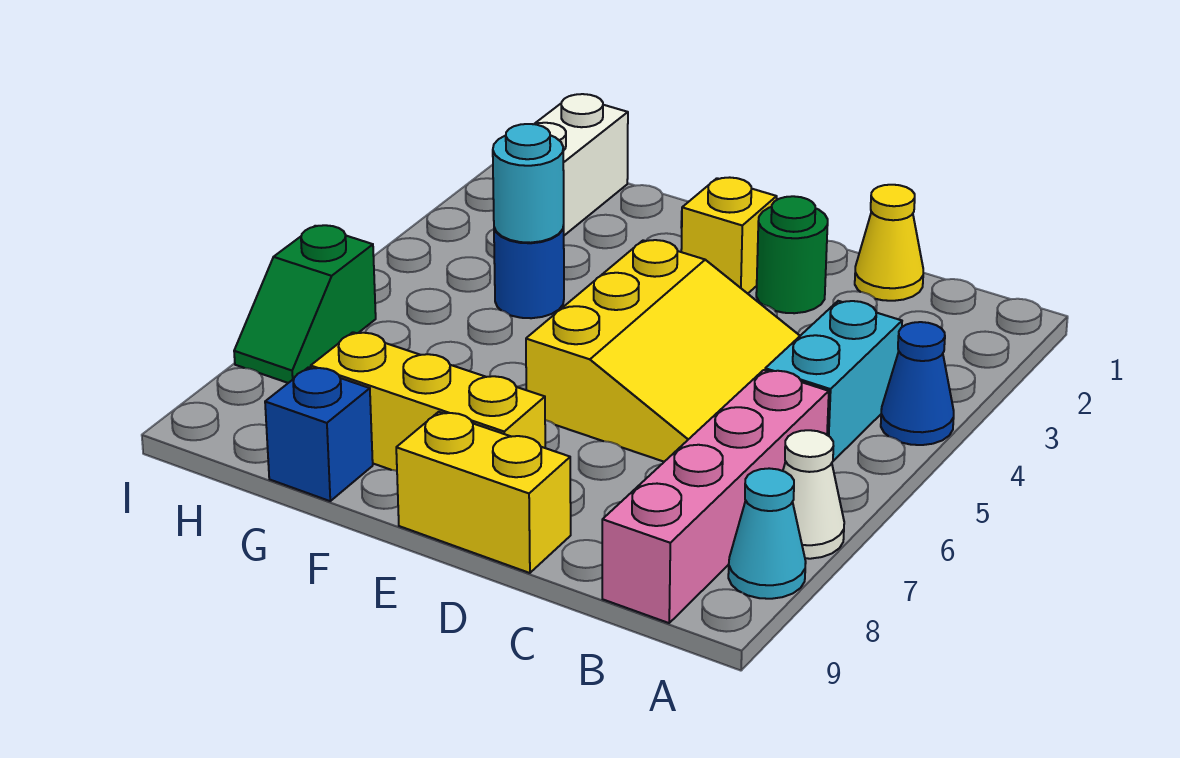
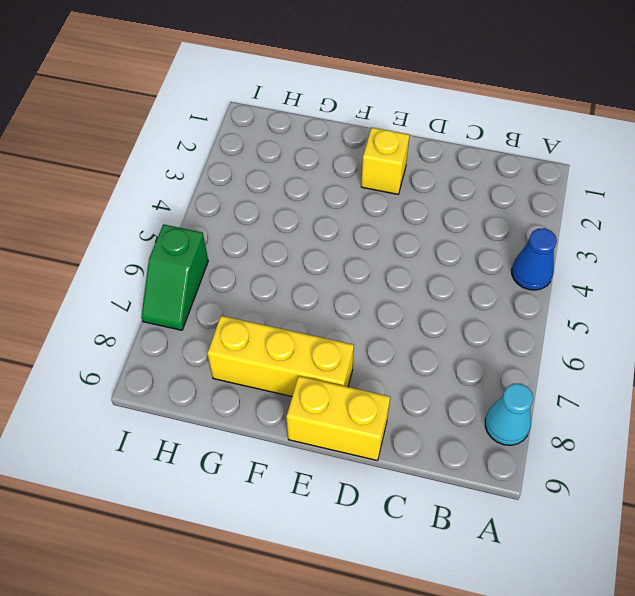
none -> white 1x1 cone [783,430,844,559]
none -> cyan 1x2 brick [765,301,902,461]
none -> pink 1x4 brick [602,370,829,623]

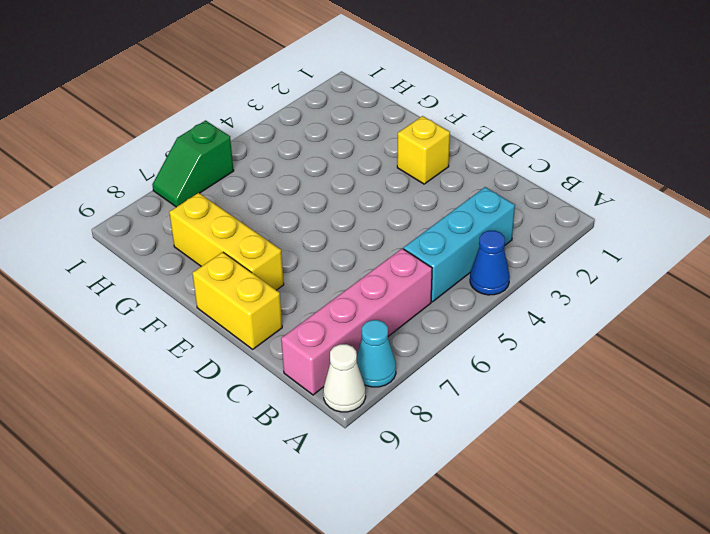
white 1x1 cone [323,344,366,412] -> white 1x1 cone moved to [783,430,844,559]
cyan 1x3 brick [404,187,515,302] -> cyan 1x2 brick [765,301,902,461]
none -> yellow 1x1 cone [855,185,923,301]
none -> yellow 3x3 slope [526,240,800,462]
none -> green 1x1 round brick [756,196,828,313]

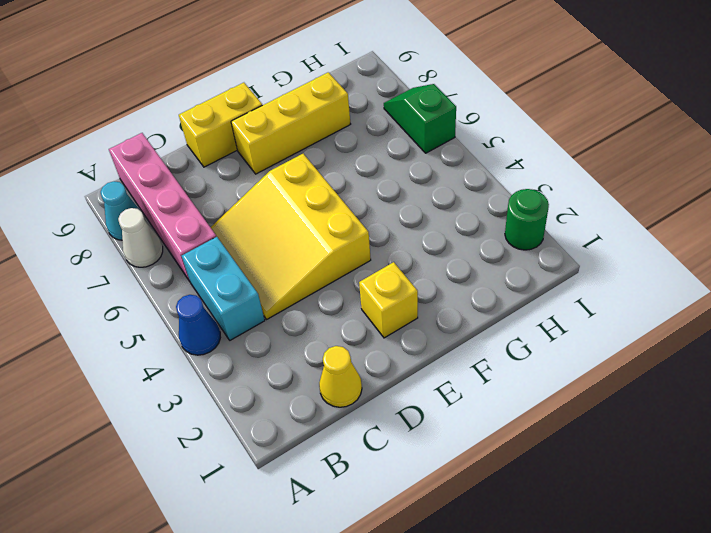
green 1x1 round brick [505,189,549,250] -> green 1x1 round brick moved to [756,196,828,313]
none -> blue 1x1 round brick [494,226,564,318]
none -> blue 1x1 brick [265,367,373,501]
none -> white 1x2 brick [535,94,628,235]

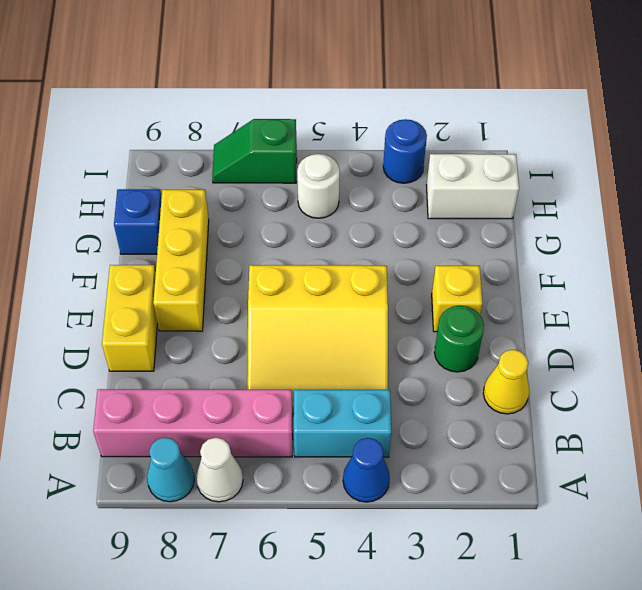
white 1x1 round brick [297,154,340,218] -> none
blue 1x1 round brick [383,119,427,183] -> blue 1x1 round brick moved to [494,226,564,318]
none -> cyan 1x1 round brick [493,124,564,243]

